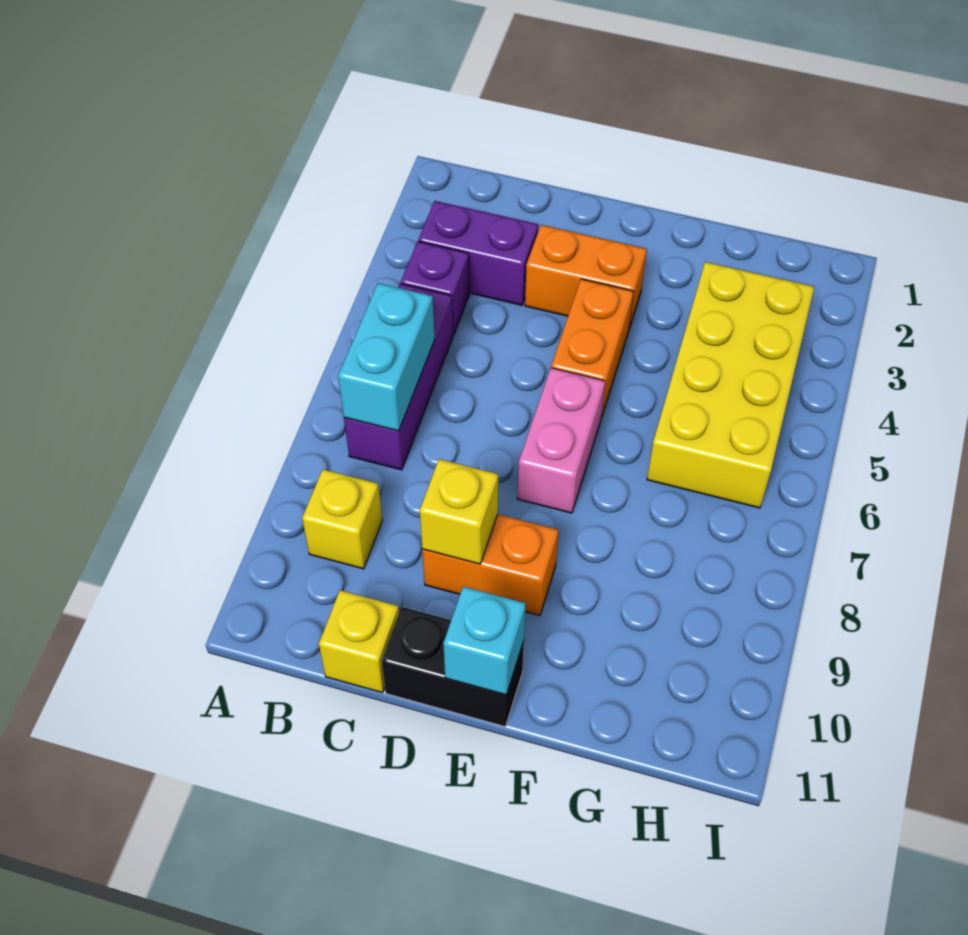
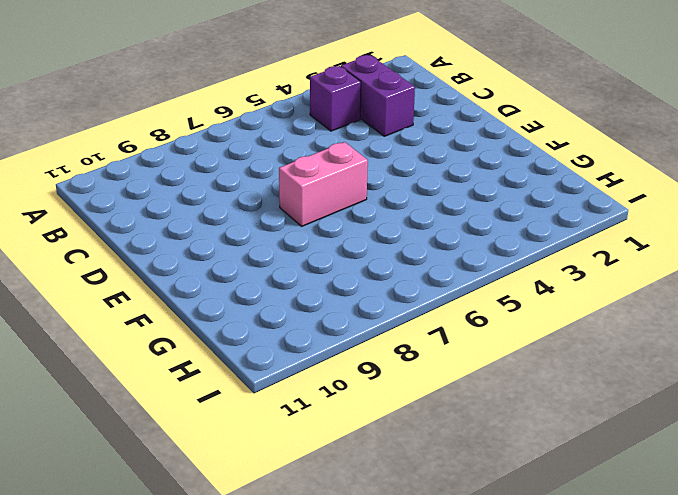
none -> purple 1x3 brick [344,284,453,470]
none -> yellow 1x1 brick [302,469,382,569]
none -> yellow 1x1 brick [319,590,399,693]

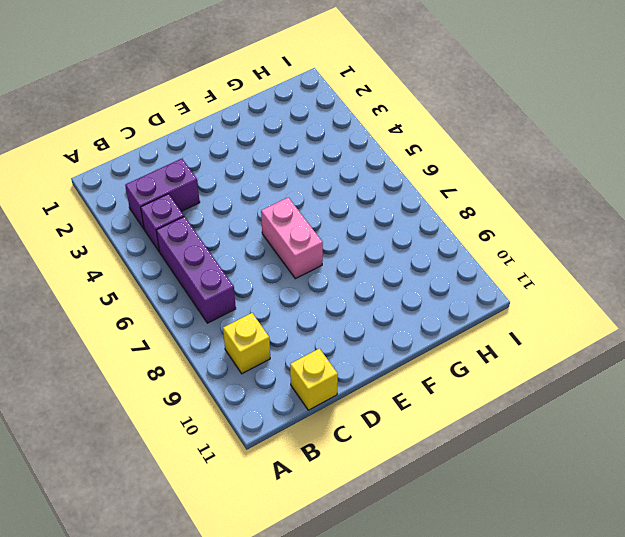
none -> orange 1x2 brick [525,225,647,329]
none -> orange 1x2 brick [422,514,559,616]
none -> black 1x2 brick [382,607,524,727]

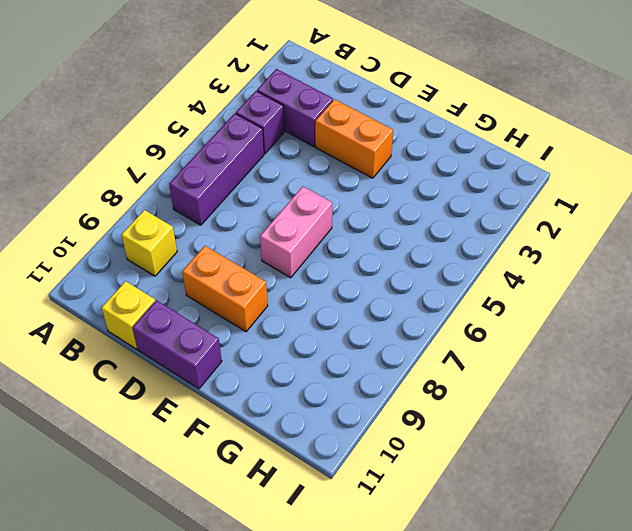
purple 1x2 brick [133,300,222,389] -> black 1x2 brick [382,607,524,727]
none -> orange 1x2 brick [551,279,634,418]
none -> yellow 2x4 brick [647,262,814,508]
none -> cyan 1x2 brick [338,283,435,431]

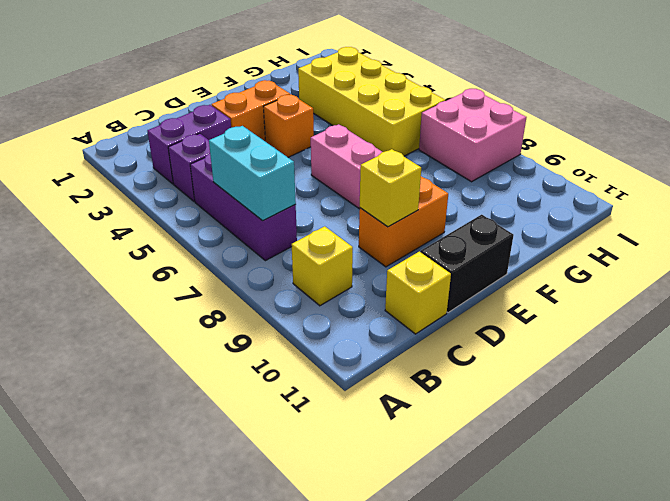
orange 1x1 brick [263,95,314,157] -> orange 1x2 brick [551,279,634,418]
pink 2x2 brick [419,89,527,182] -> none
none -> cyan 1x1 brick [443,587,526,695]

